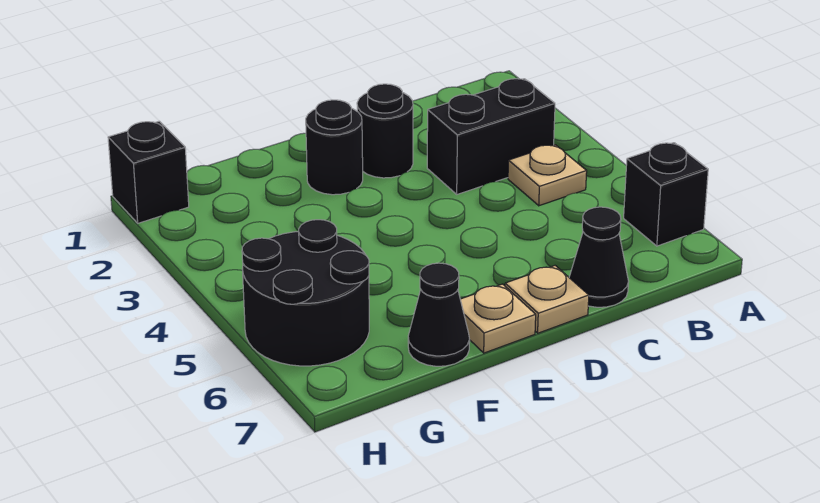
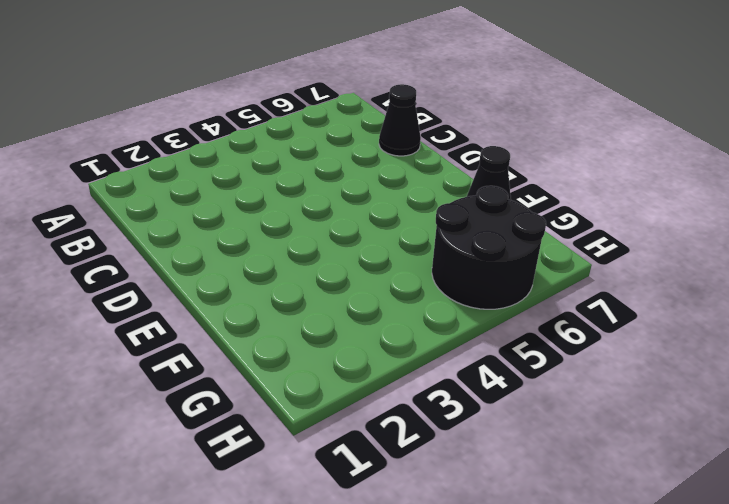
none -> black 1x1 brick [624,143,708,246]
none -> black 1x2 brick [427,79,555,194]

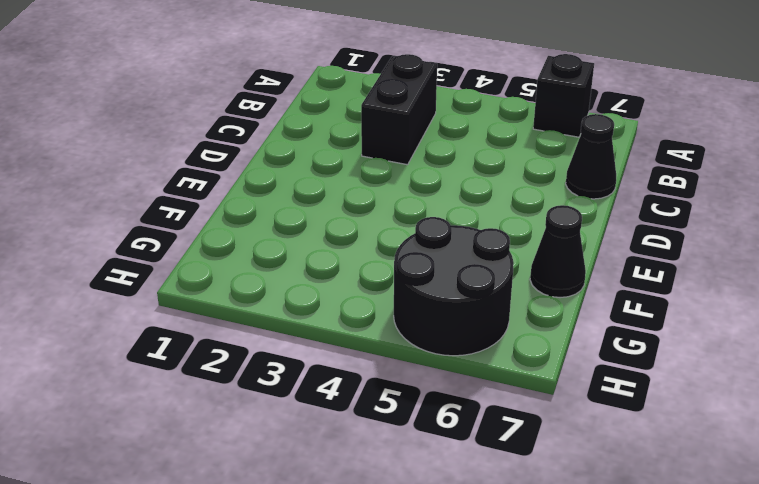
none -> tan 1x1 plate [508,145,587,206]
none -> black 1x1 round brick [357,84,413,178]

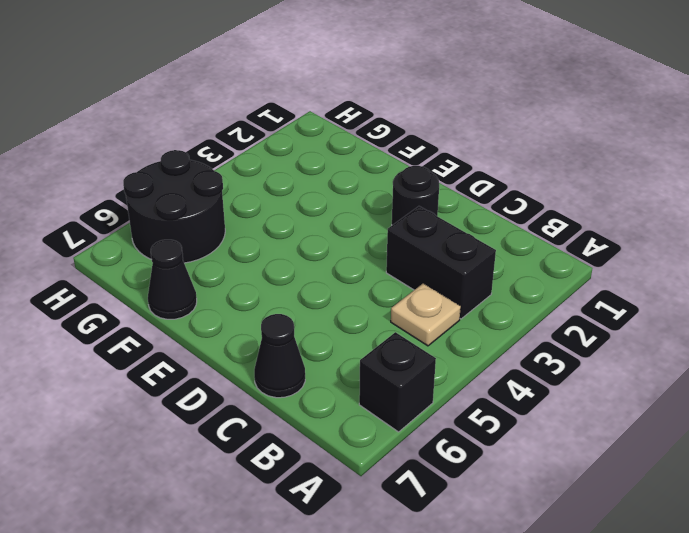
none -> tan 1x1 plate [505,266,589,333]
none -> black 1x1 round brick [306,100,363,195]

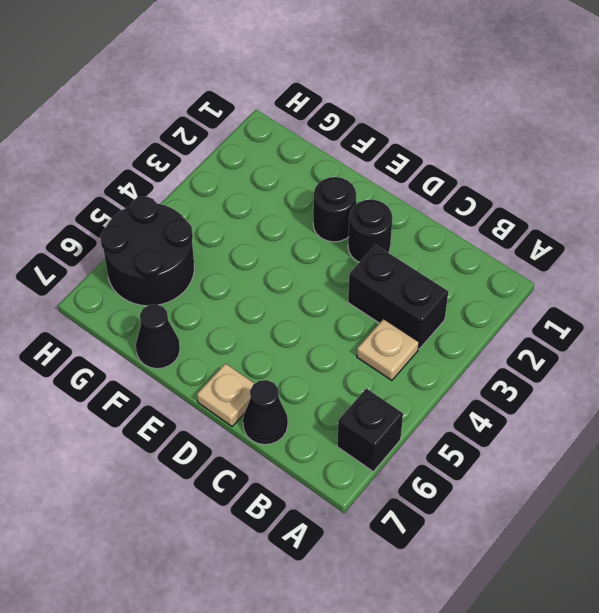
none -> tan 1x1 plate [460,284,536,353]
none -> black 1x1 brick [108,121,189,223]

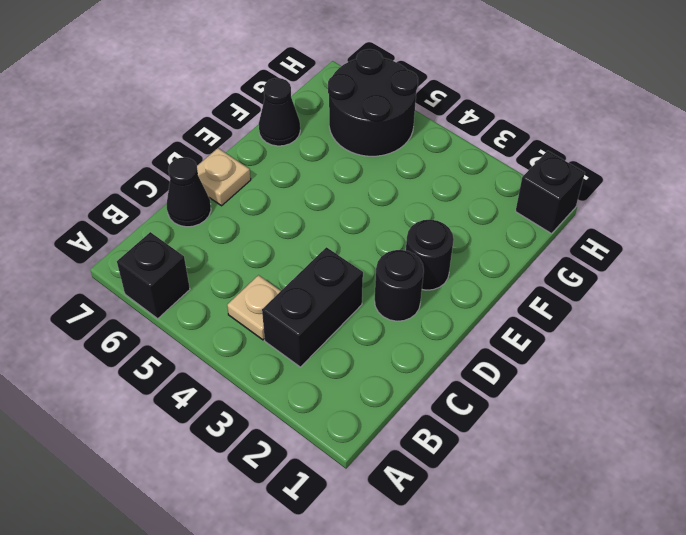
none -> tan 1x1 plate [460,284,536,353]

